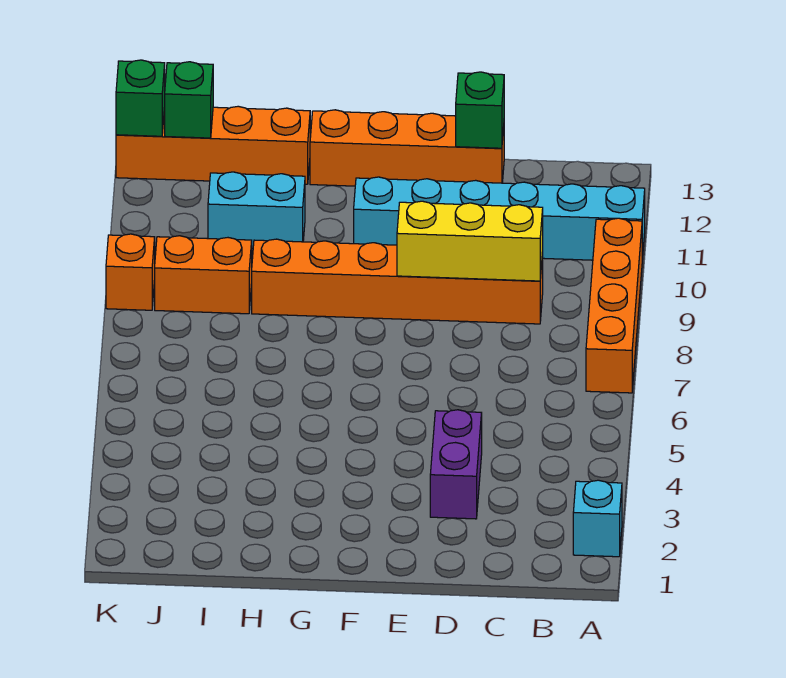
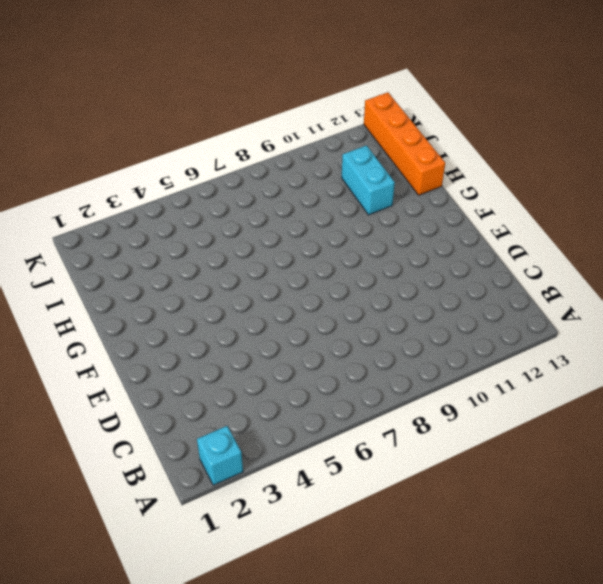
none -> orange 1x4 brick [586,218,642,393]
none -> cyan 1x6 brick [354,177,645,260]
none -> orange 1x6 brick [252,239,543,324]

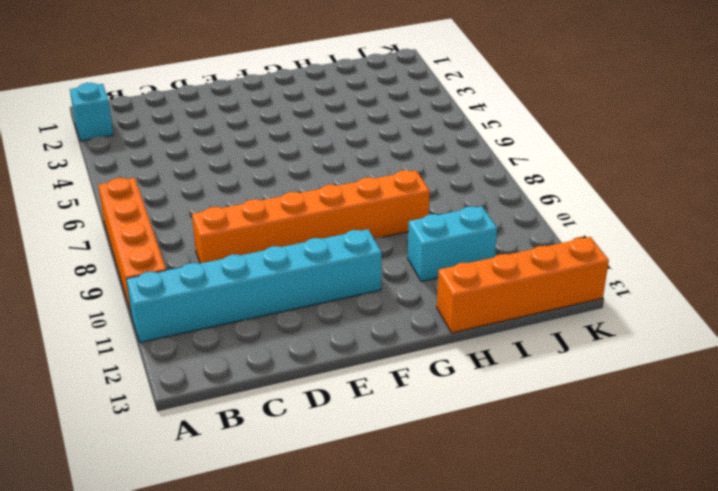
none -> purple 1x2 brick [430,410,482,519]
none -> orange 1x4 brick [310,110,504,186]
none -> orange 1x2 brick [155,236,252,314]

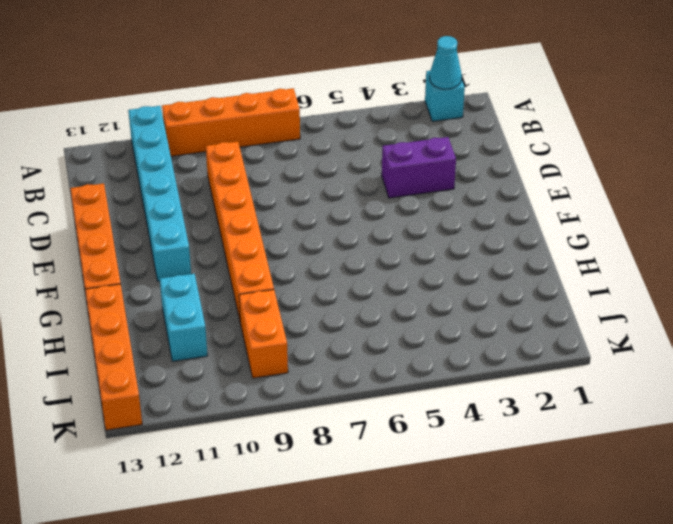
cyan 1x1 cone [430,36,462,89] -> none
none -> orange 1x1 brick [106,234,155,310]
none -> yellow 1x3 brick [397,201,543,281]
none -> green 1x1 brick [456,72,504,148]

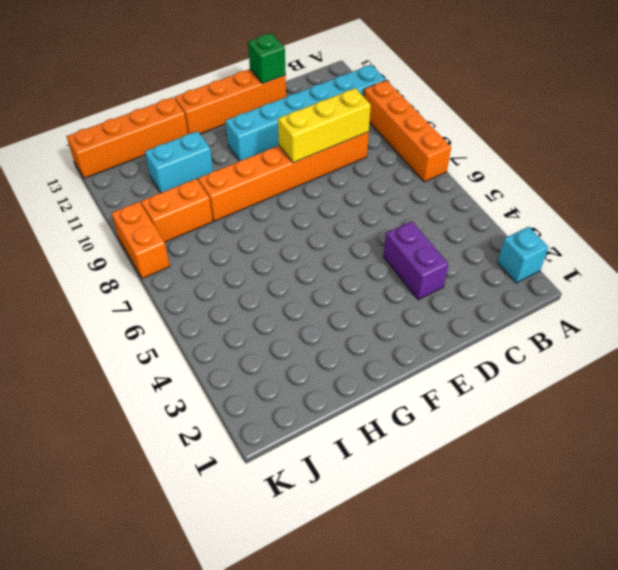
orange 1x2 brick [111,202,170,279] -> orange 1x1 brick [106,234,155,310]
none -> green 1x1 brick [165,62,213,138]
none -> green 1x1 brick [116,60,165,136]

